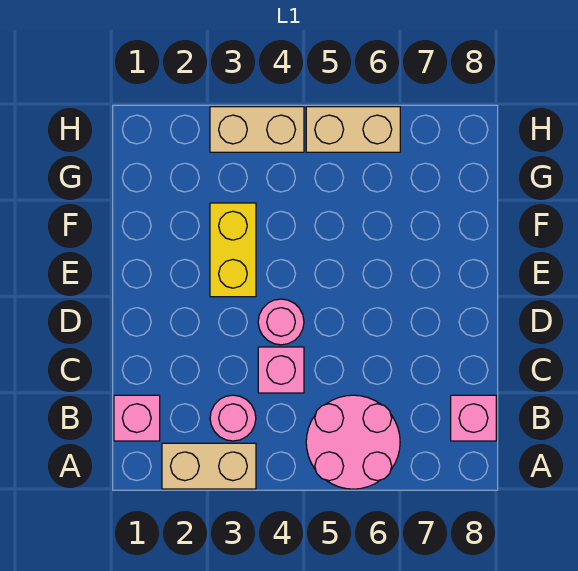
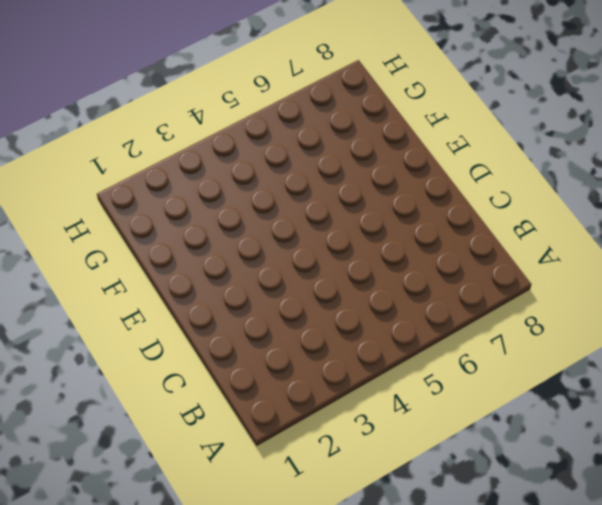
none -> tan 1x2 brick [162,443,256,489]
none -> pink 2x2 round brick [306,395,400,489]

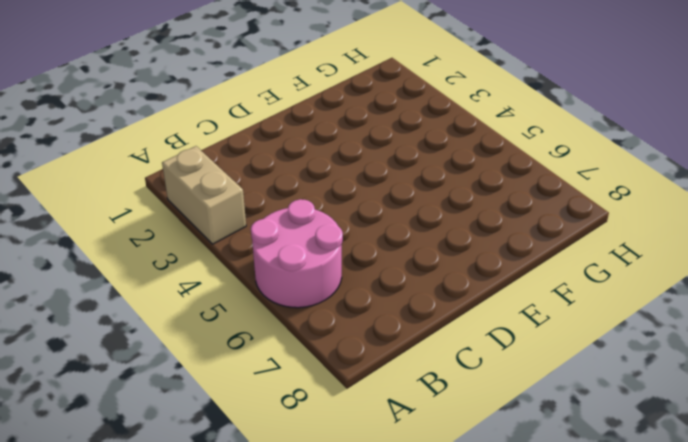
none -> pink 1x1 brick [114,395,160,441]
none -> pink 1x1 round brick [210,395,256,441]

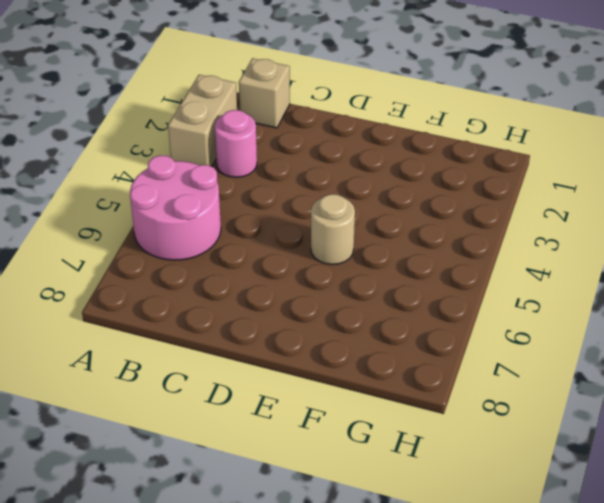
tan 1x1 brick [239,58,290,128] -> pink 1x1 brick [114,395,160,441]
tan 1x1 round brick [311,194,355,265] -> none
none -> pink 1x1 brick [451,395,496,441]
none -> pink 1x1 brick [258,347,304,393]

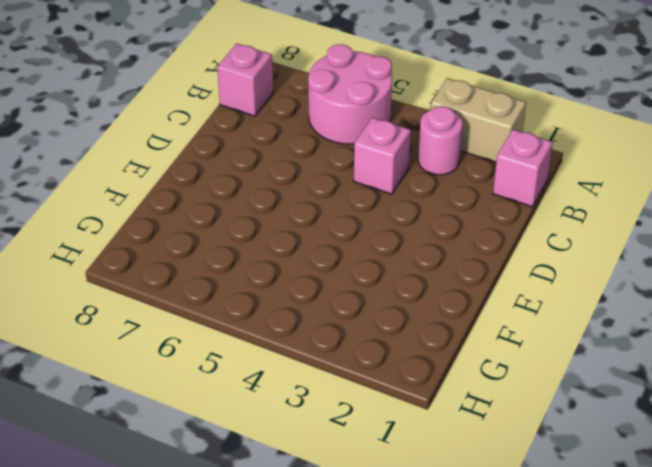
none -> pink 1x1 round brick [258,299,304,345]
none -> yellow 1x2 brick [210,203,256,297]

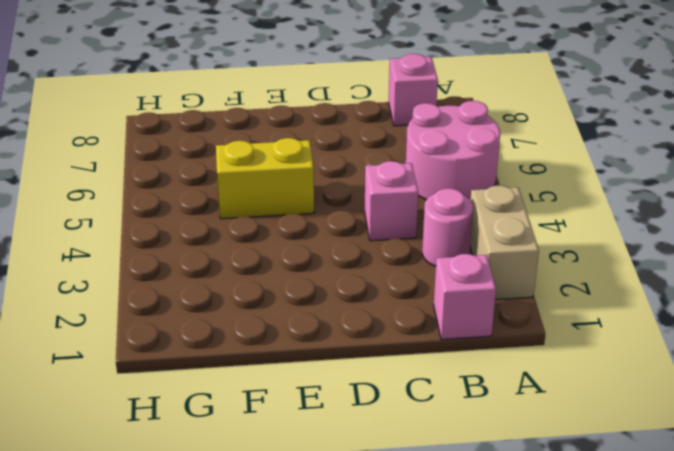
yellow 1x2 brick [216,138,314,219] -> yellow 1x2 brick moved to [210,203,256,297]
none -> pink 1x1 round brick [258,299,304,345]
none -> tan 1x2 brick [210,107,304,152]

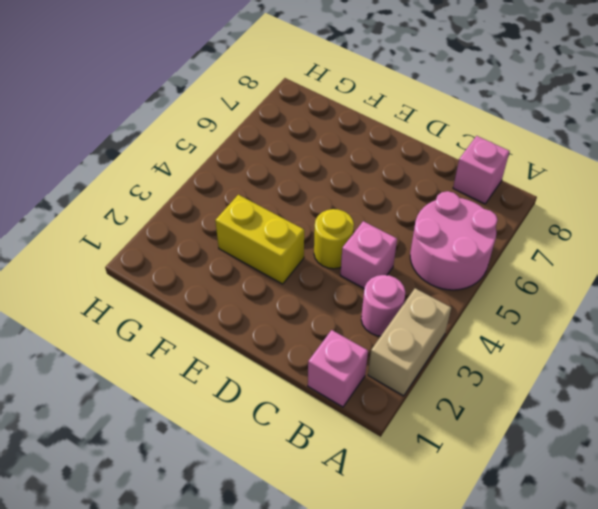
yellow 1x1 round brick [314,209,354,269] -> pink 1x1 round brick [258,299,304,345]
none -> tan 1x2 brick [210,107,304,152]
none -> tan 1x2 brick [306,107,400,152]

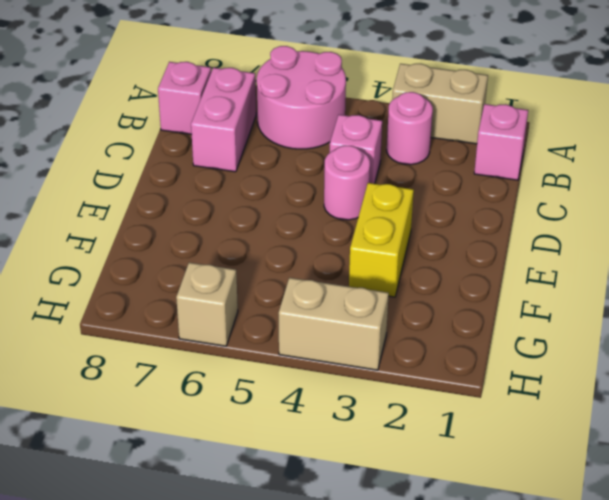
pink 1x2 brick [191,68,256,172] -> none
tan 1x1 brick [176,263,238,346] -> tan 1x2 brick [306,107,400,152]

